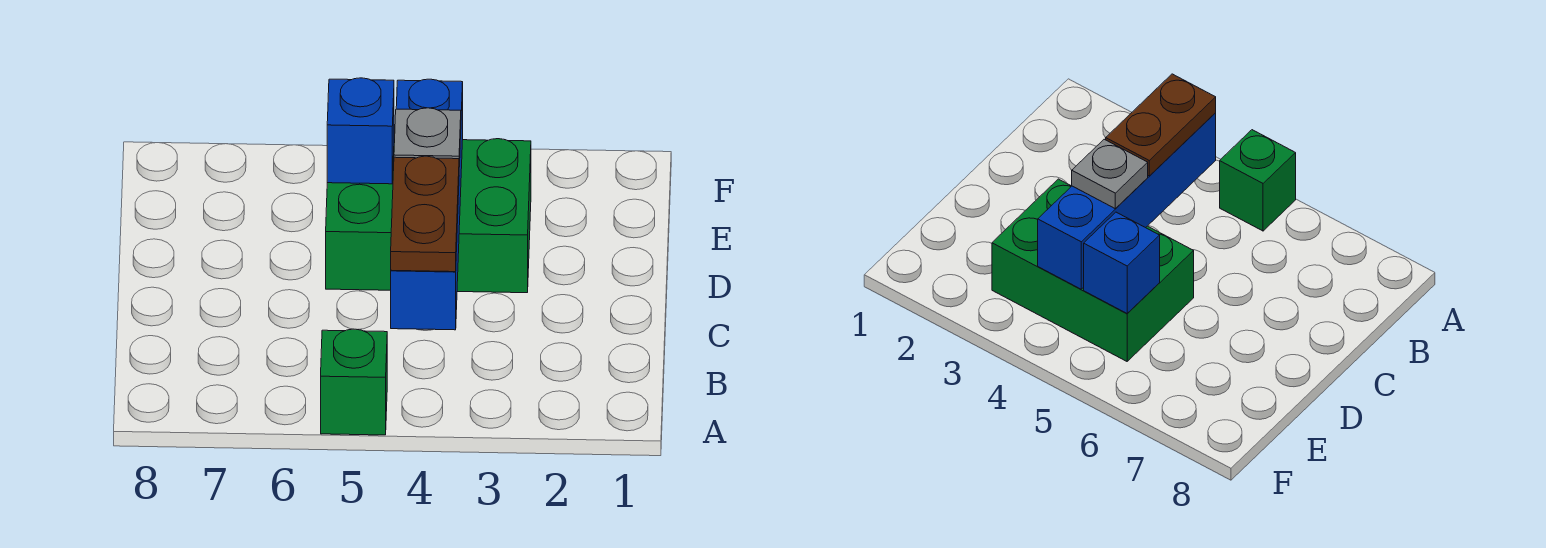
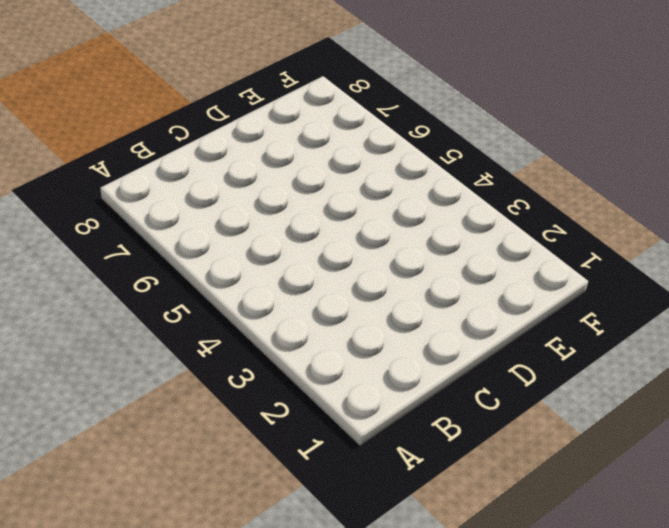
none -> green 1x1 brick [321,329,387,435]
none -> green 2x3 brick [326,139,531,293]

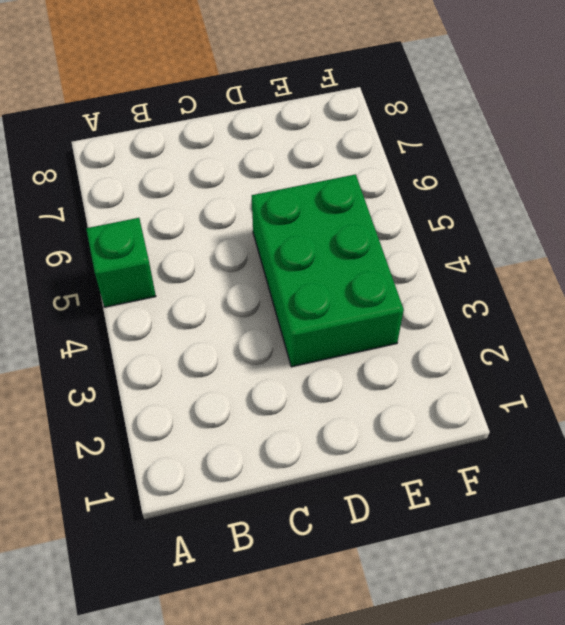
none -> blue 1x4 brick [391,79,463,330]
none -> blue 1x1 brick [327,78,394,184]

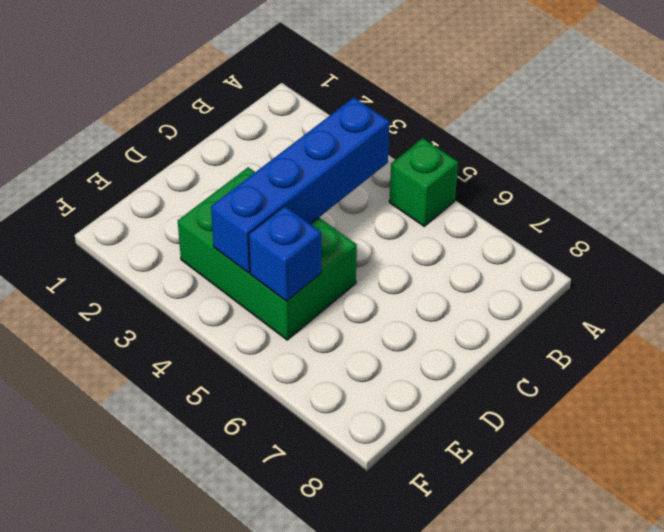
none -> brown 1x2 plate [391,156,459,272]
none -> grey 1x1 plate [394,108,461,166]

